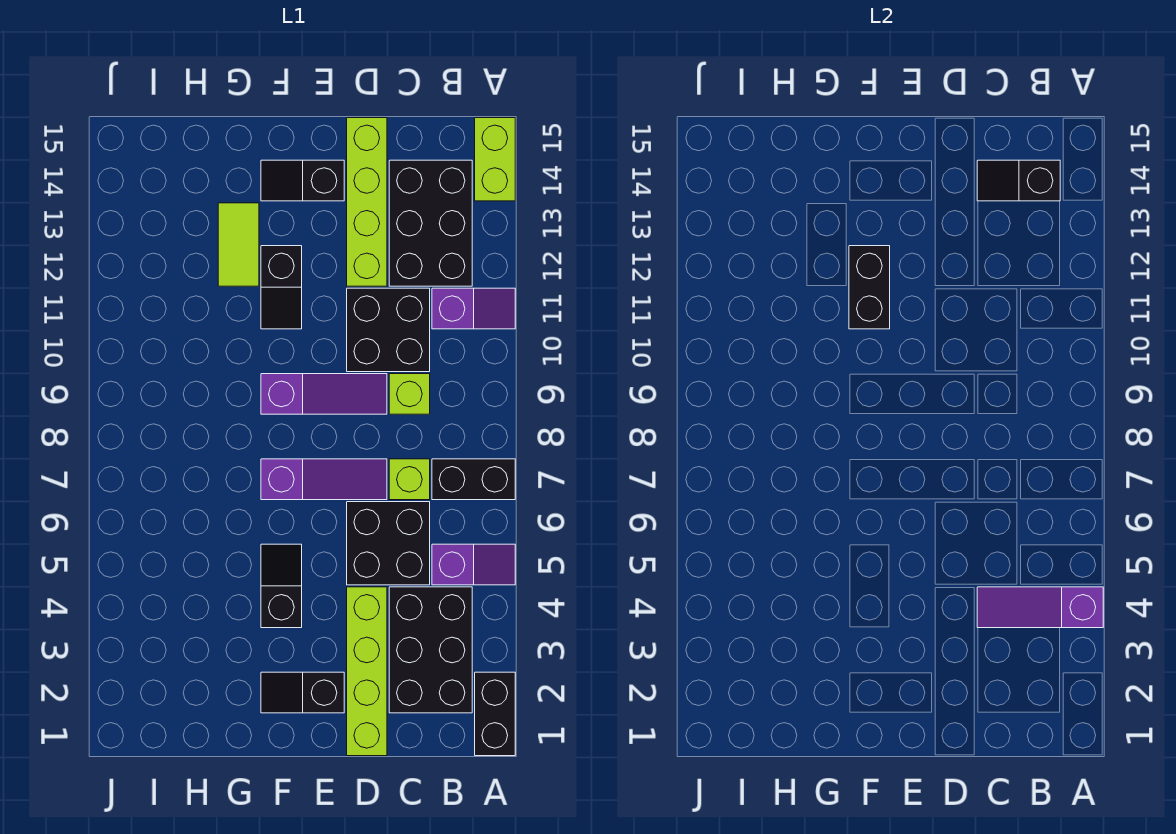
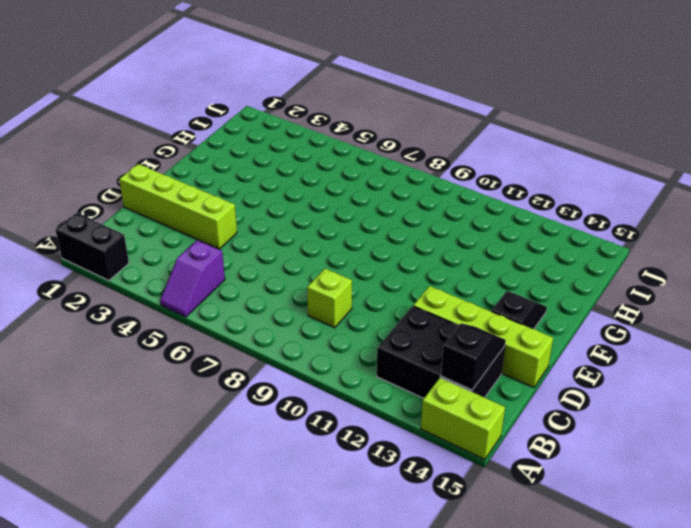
none -> black 1x2 brick [432,459,515,500]
none -> purple 1x2 slope [432,288,515,329]
none -> black 2x3 brick [389,587,472,713]

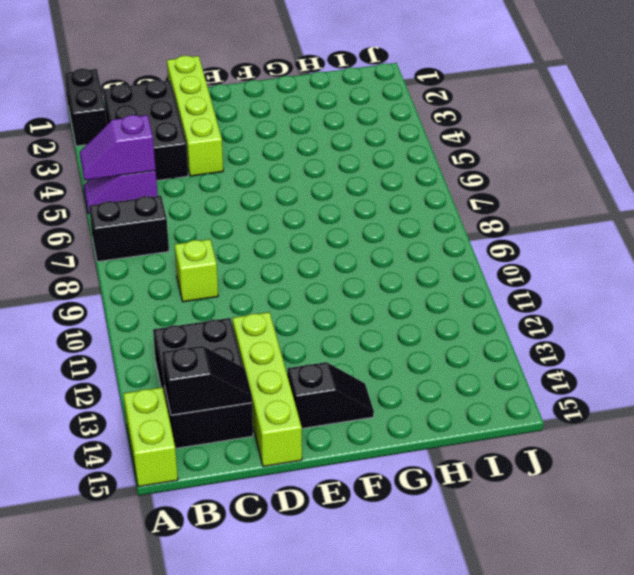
purple 1x2 slope [80,115,156,180] -> purple 1x2 slope moved to [432,288,515,329]
none -> black 2x2 brick [347,502,430,585]
none -> lime 1x1 brick [389,459,430,500]
none -> black 2x2 brick [347,288,430,372]

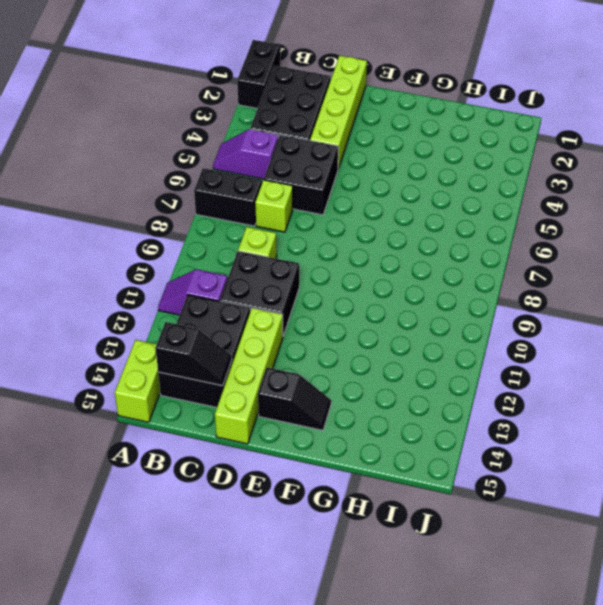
none -> purple 1x3 slope [261,459,387,500]
none -> purple 1x3 slope [261,374,387,414]
none -> black 1x2 slope [261,672,344,713]

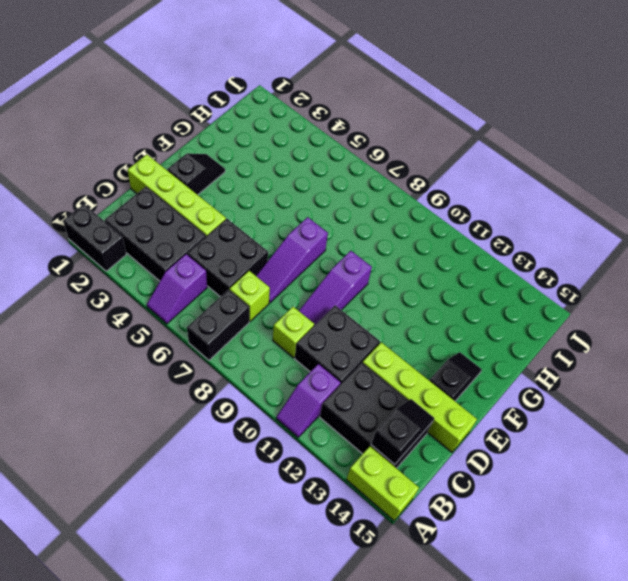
none -> black 1x2 slope [261,544,302,628]
none -> black 1x2 slope [261,246,302,329]
none -> lime 1x2 tile [218,203,259,286]

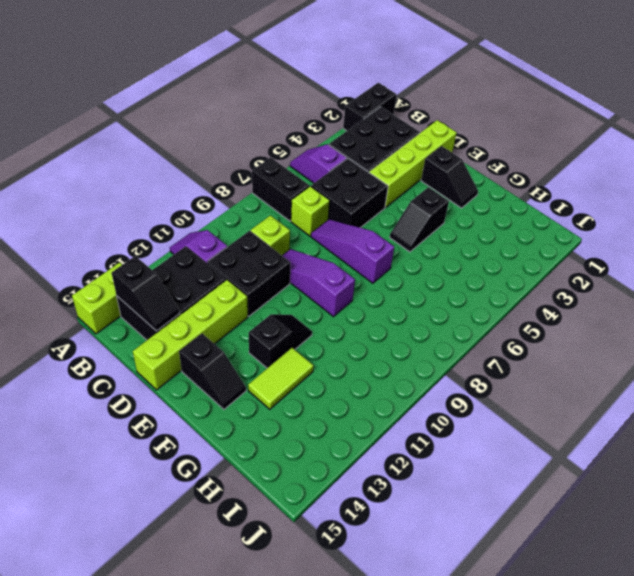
none -> purple 1x3 slope [977,587,1103,628]
none -> black 1x2 brick [849,246,890,329]

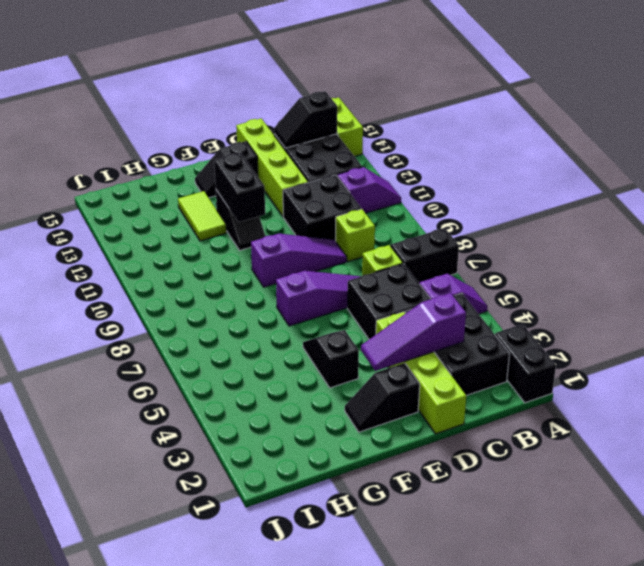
purple 1x3 slope [361,293,466,371] -> purple 1x3 slope moved to [977,587,1103,628]

